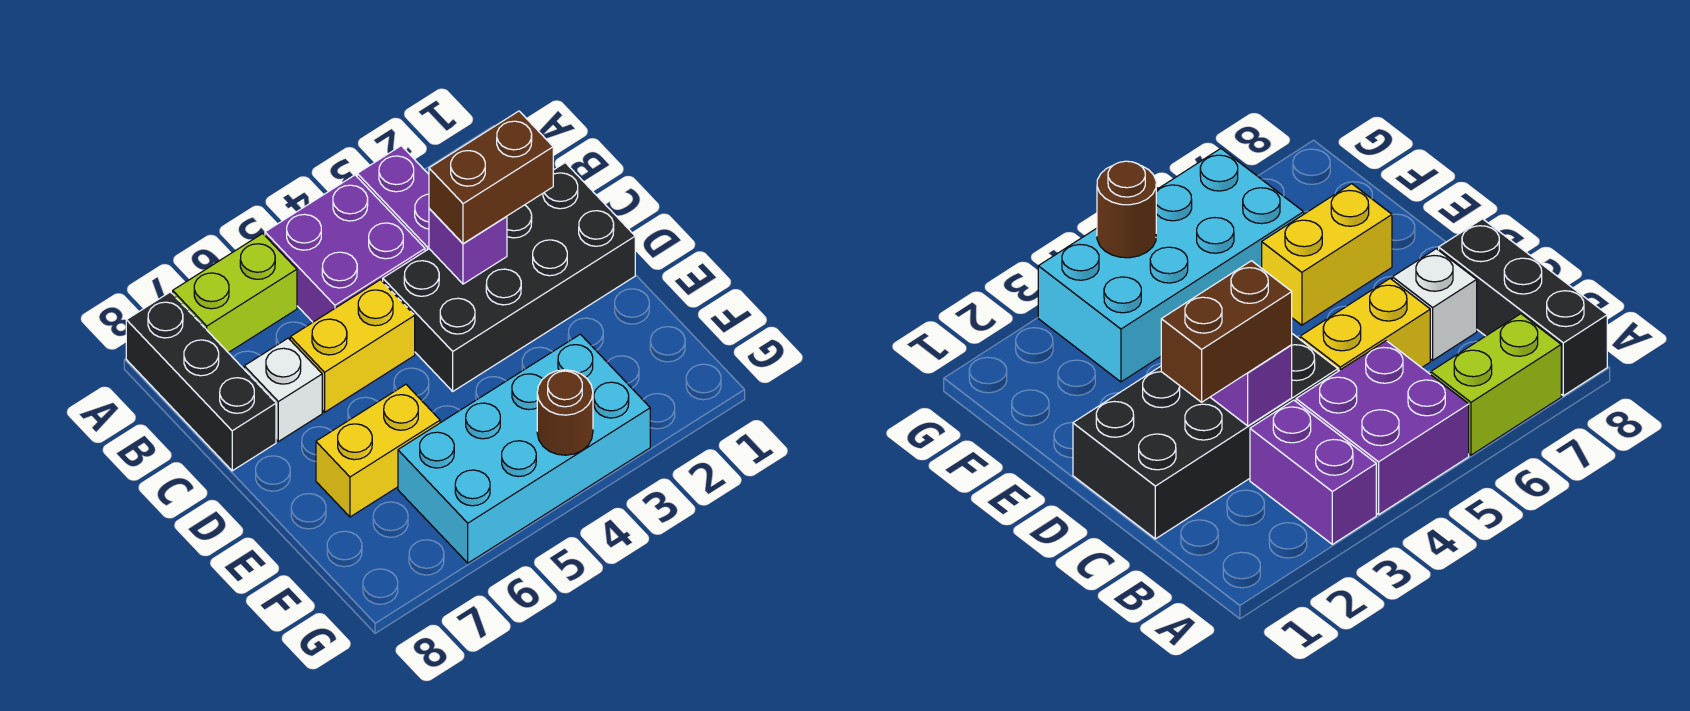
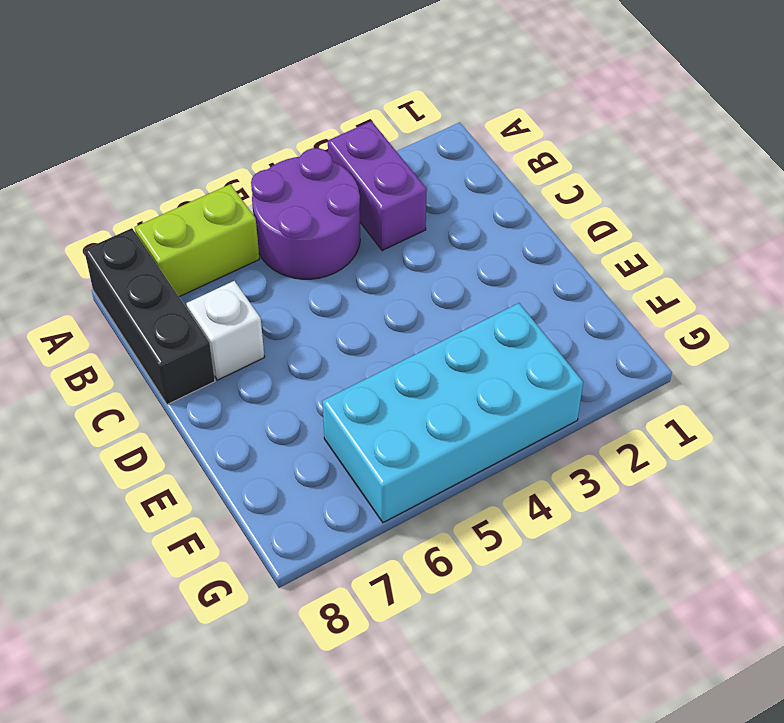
purple 2x2 round brick [251,148,360,279] -> purple 2x2 brick [265,175,425,322]
none -> black 2x4 brick [383,163,635,391]
none -> yellow 1x2 brick [290,280,415,412]
none -> yellow 1x2 brick [316,385,440,517]

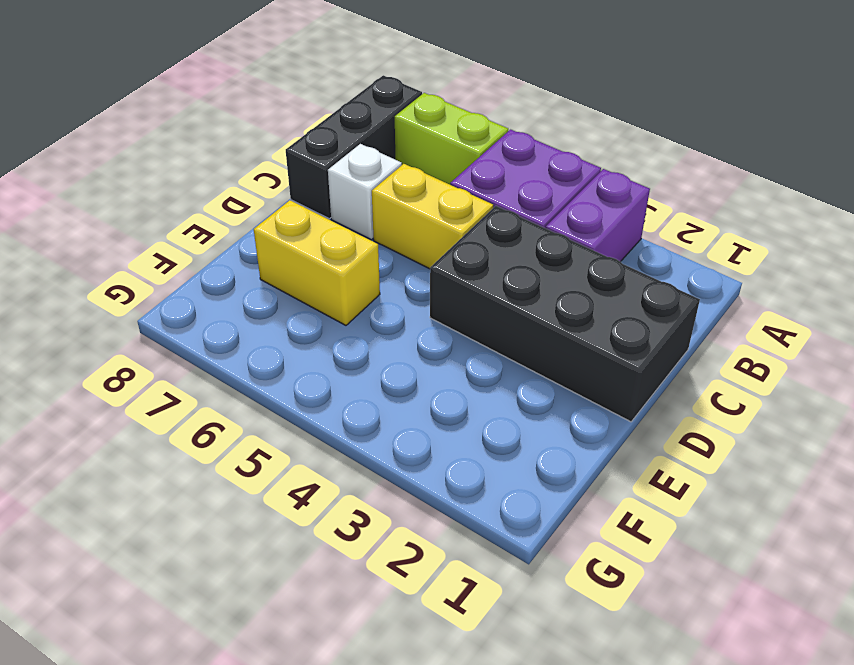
none -> cyan 2x4 brick [398,334,650,563]
none -> purple 1x1 brick [429,209,507,284]
none -> brown 1x1 round brick [537,370,593,455]

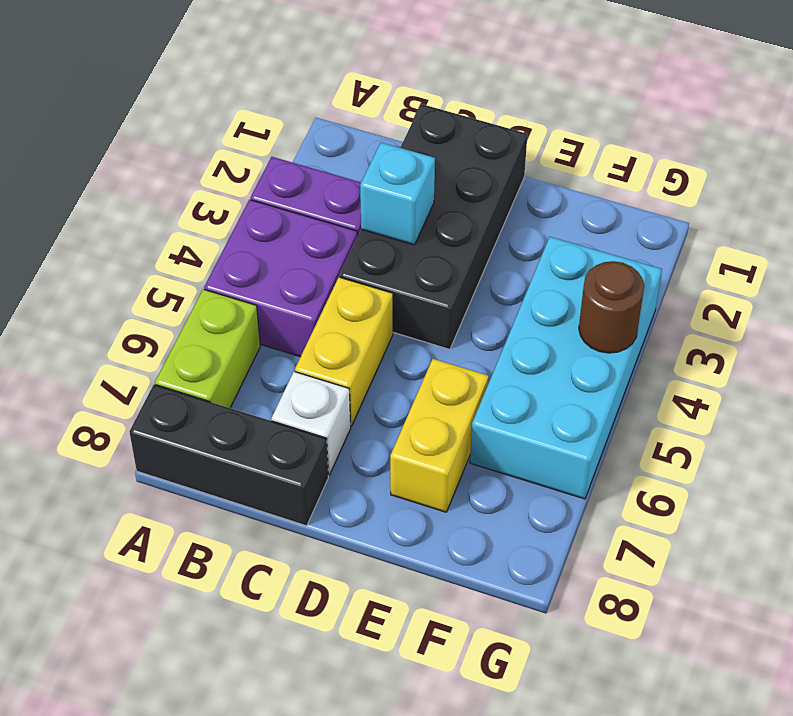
cyan 1x1 brick [360,143,435,245] -> purple 1x1 brick [429,209,507,284]
none -> brown 1x2 brick [429,111,553,244]

